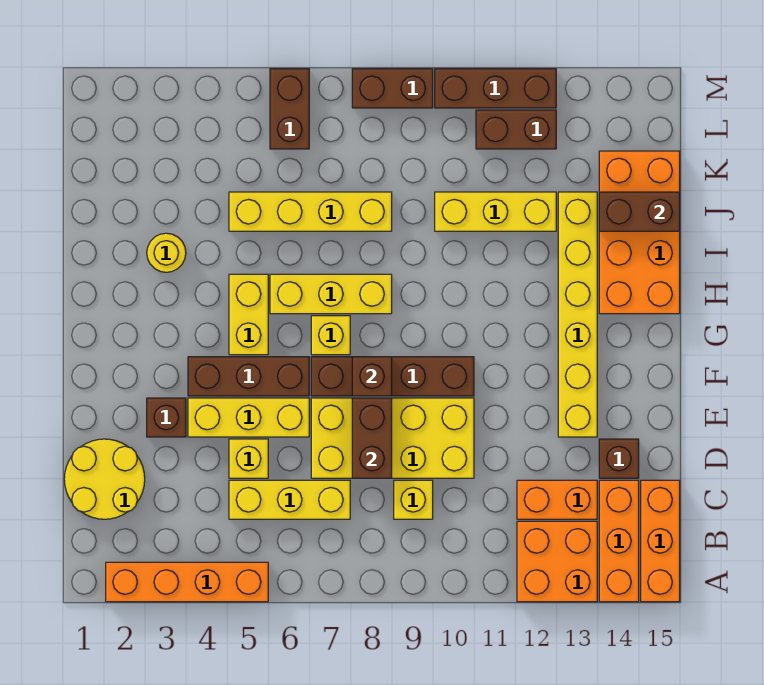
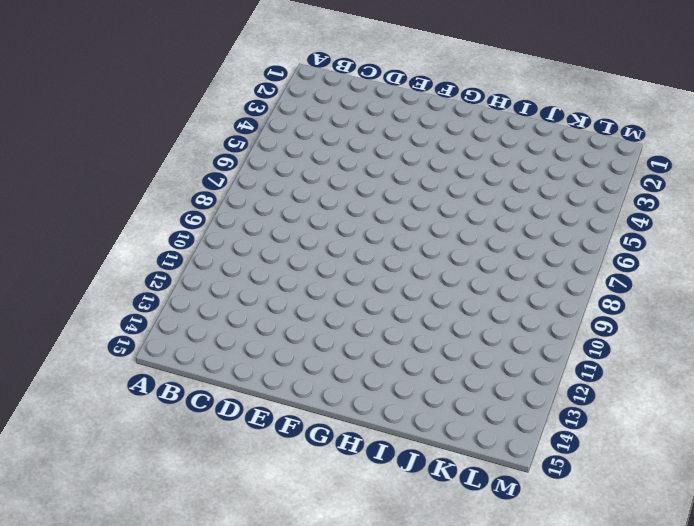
none -> orange 1x4 brick [106,562,268,602]
none -> orange 2x2 brick [517,521,597,602]
none -> orange 1x3 brick [599,480,639,602]
none -> orange 1x3 brick [641,480,680,602]

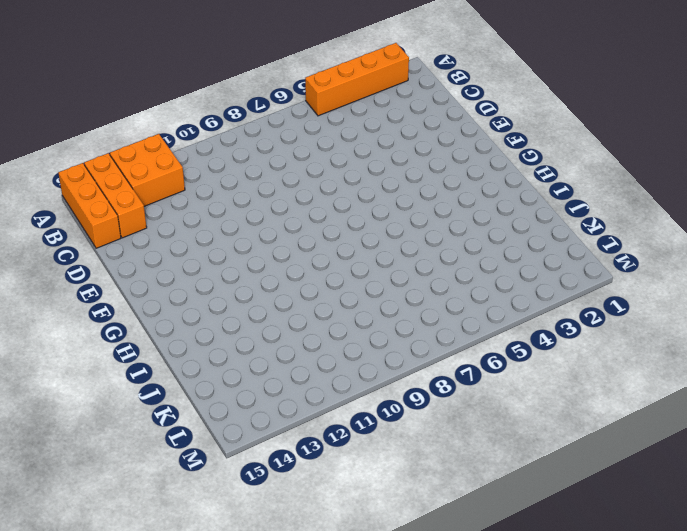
none -> yellow 2x2 round brick [64,439,145,519]
none -> yellow 1x3 brick [229,480,350,519]
none -> yellow 1x1 brick [394,480,433,519]
none -> orange 1x2 brick [517,480,597,519]

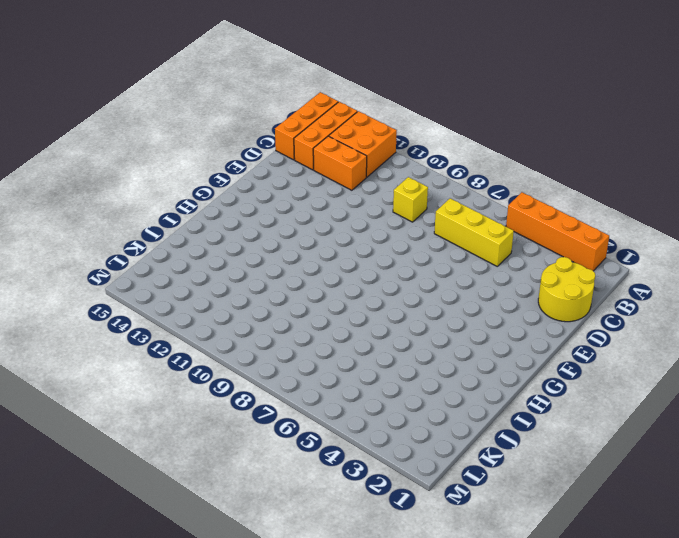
none -> yellow 1x1 brick [229,439,268,478]
none -> yellow 2x4 brick [311,398,474,478]
none -> brown 1x1 brick [599,439,639,478]
none -> brown 1x1 brick [147,398,186,437]

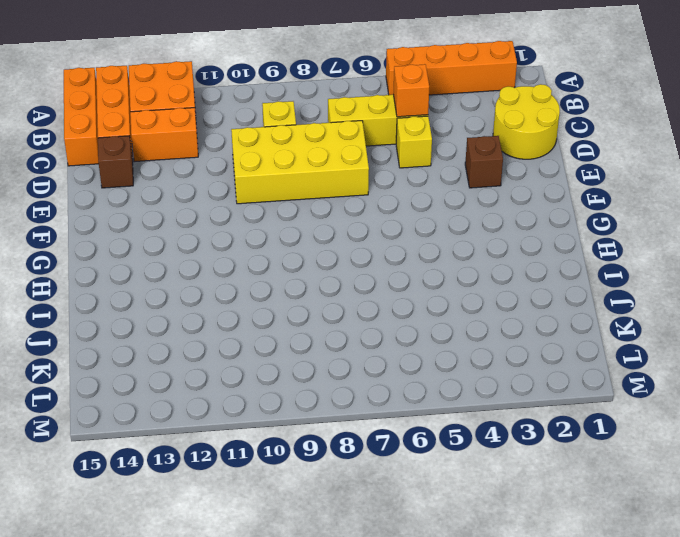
orange 1x1 brick [393,64,429,117] -> none
none -> yellow 1x3 brick [188,398,309,437]
none -> yellow 1x6 brick [558,192,597,437]
none -> brown 1x3 brick [188,357,309,396]
none -> brown 1x4 brick [311,357,474,396]

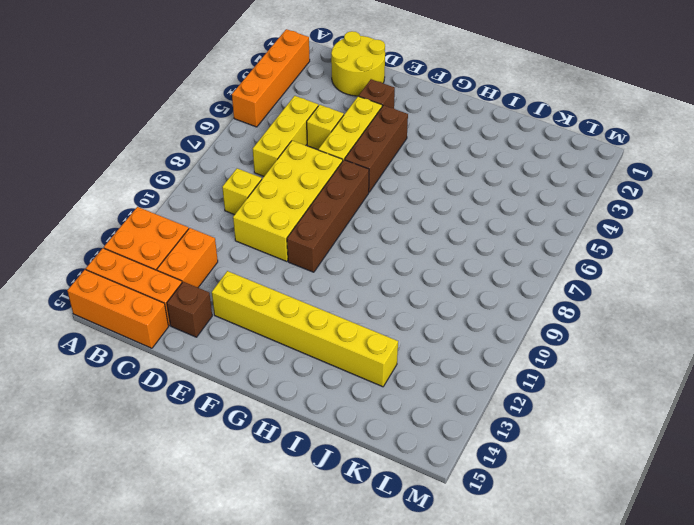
none -> yellow 1x2 brick [229,274,268,355]
none -> yellow 1x1 brick [311,316,350,355]
none -> yellow 1x3 brick [270,274,392,314]
none -> orange 2x4 brick [599,151,680,314]

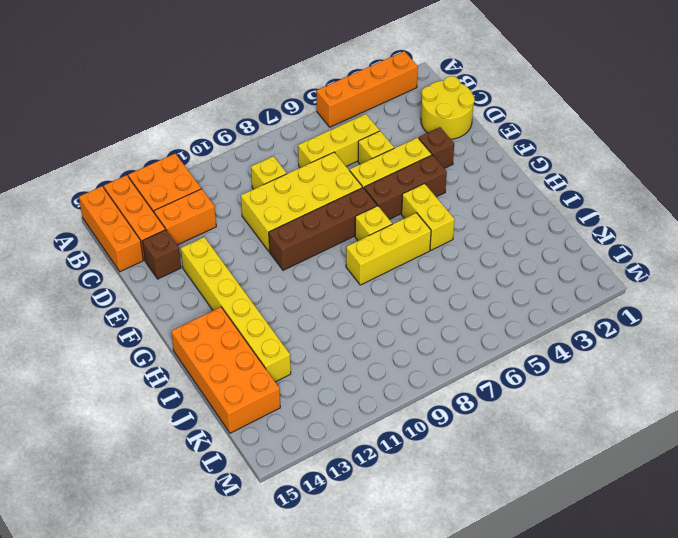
none -> yellow 1x1 round brick [147,233,186,272]
none -> yellow 1x4 brick [229,192,392,231]
none -> yellow 1x3 brick [435,192,556,231]
none -> brown 1x2 brick [270,69,309,149]

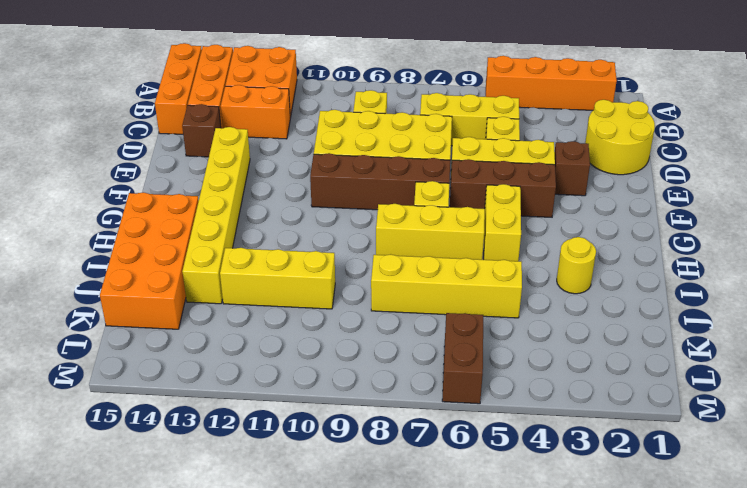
none -> brown 1x2 brick [476,110,556,149]
none -> brown 1x2 brick [352,69,433,108]
none -> brown 1x3 brick [435,69,556,108]
none -> brown 1x2 brick [352,398,392,478]

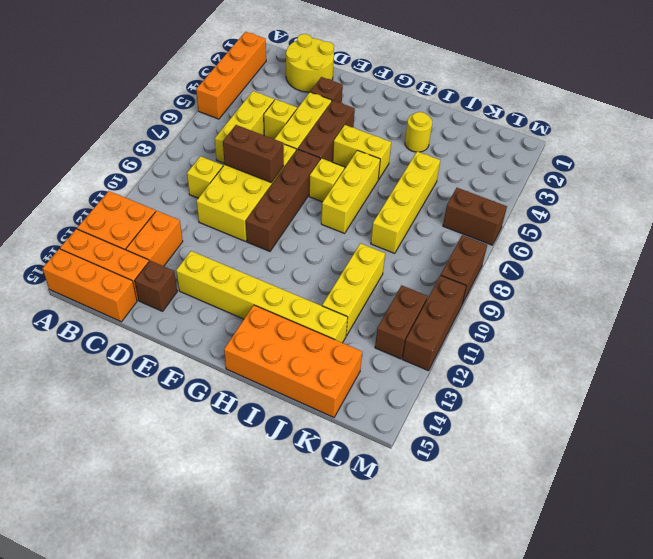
none -> brown 1x1 brick [352,357,392,396]
none -> brown 1x2 brick [599,192,680,231]

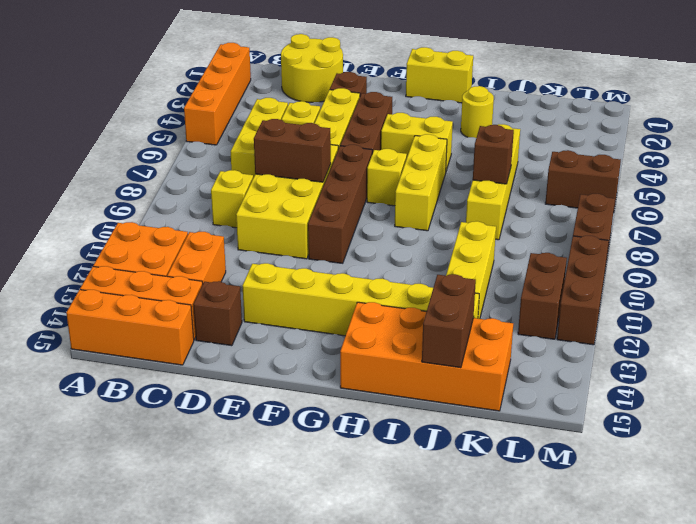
yellow 1x2 brick [406,47,473,103] -> none
brown 1x1 brick [473,125,514,184] -> brown 1x1 brick moved to [352,357,392,396]

